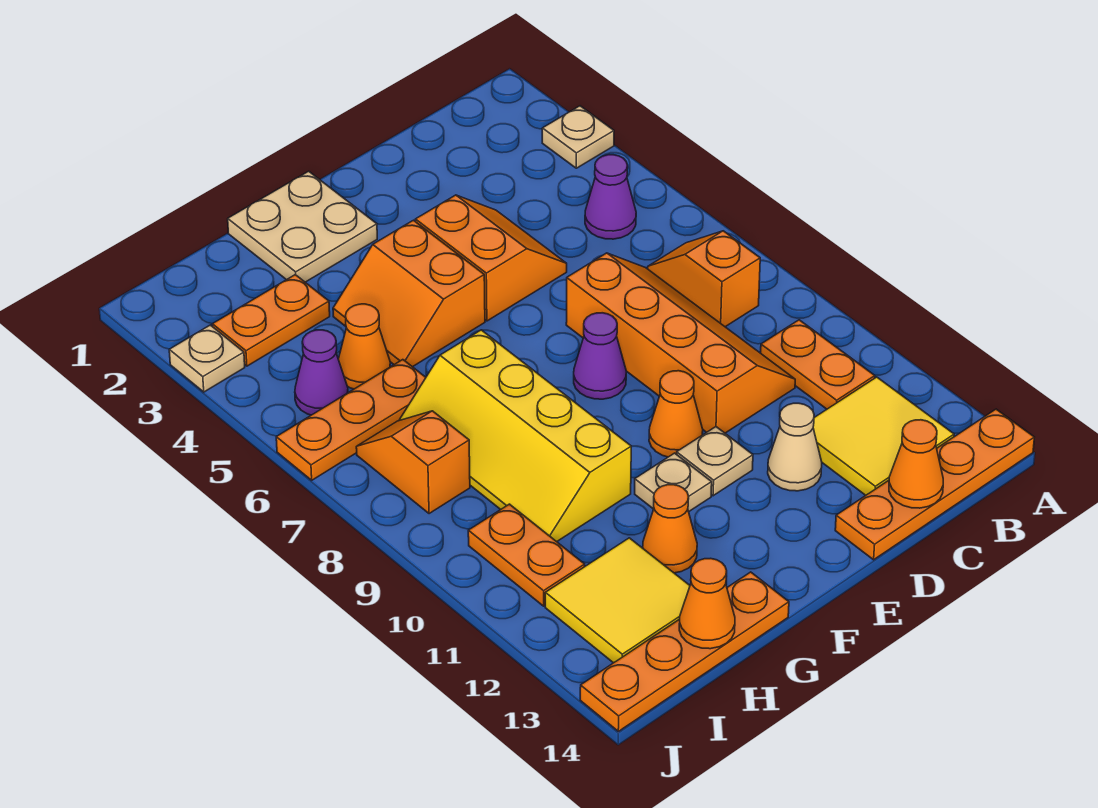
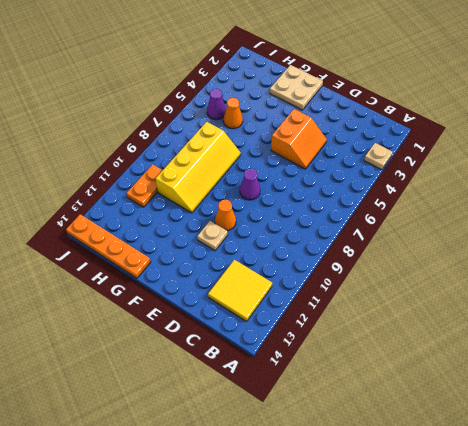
yellow 2x4 slope [156,122,241,213] -> yellow 2x4 slope turned to [400,330,631,542]
none -> orange 1x4 plate [835,409,1034,560]
none -> purple 1x1 cone [585,155,636,239]
none -> orange 1x2 slope [648,231,760,327]

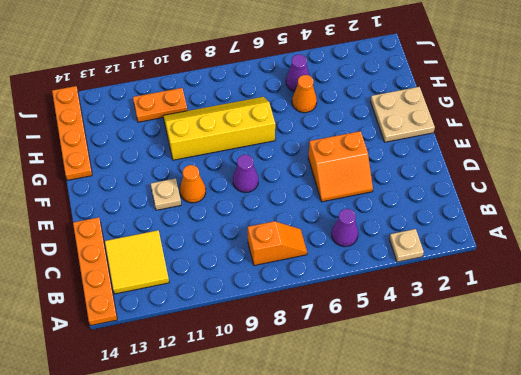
none -> orange 1x2 plate [761,320,875,409]
none -> orange 2x4 slope [566,253,795,433]
none -> tan 1x1 cone [768,403,822,491]

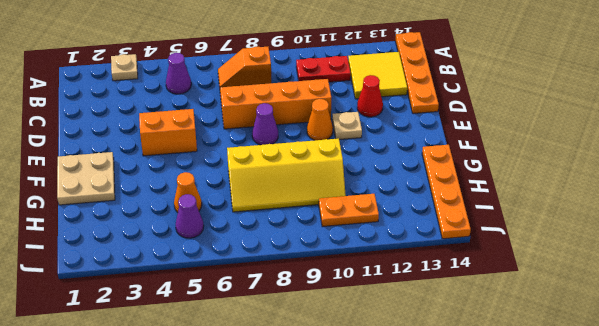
red 1x2 plate [296,56,351,82] -> orange 1x2 plate [761,320,875,409]
red 1x1 cone [357,75,383,117] -> tan 1x1 cone [768,403,822,491]
none -> orange 2x2 slope [333,220,485,367]
none -> tan 1x1 plate [635,453,712,512]
none -> orange 1x1 cone [643,485,697,573]

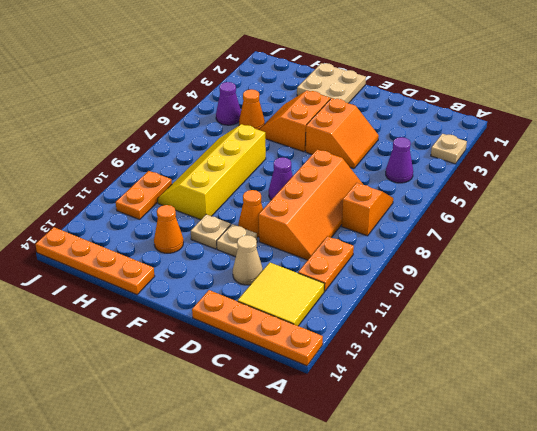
none -> orange 1x2 plate [212,275,330,366]
none -> orange 1x3 plate [276,360,426,480]
none -> yellow 2x2 tile [545,538,690,663]

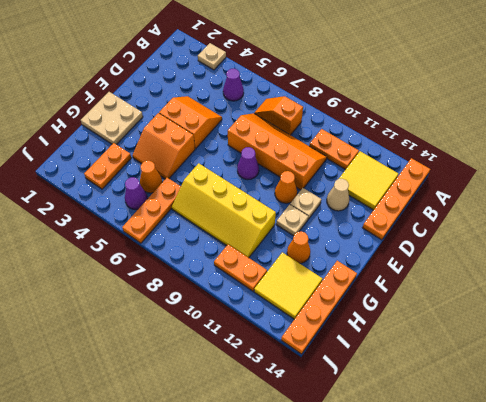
none -> orange 1x2 slope [356,411,470,514]
none -> tan 1x1 plate [169,325,245,392]
none -> orange 1x1 cone [889,420,943,508]

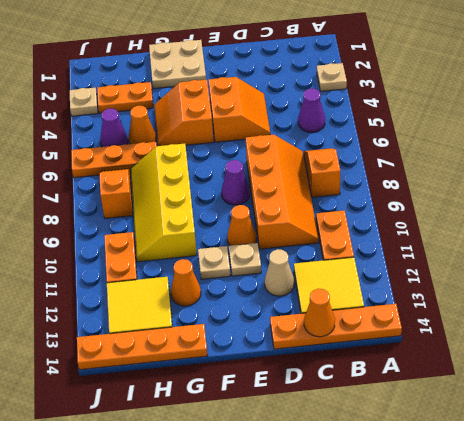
none -> orange 1x1 cone [679,558,735,649]

